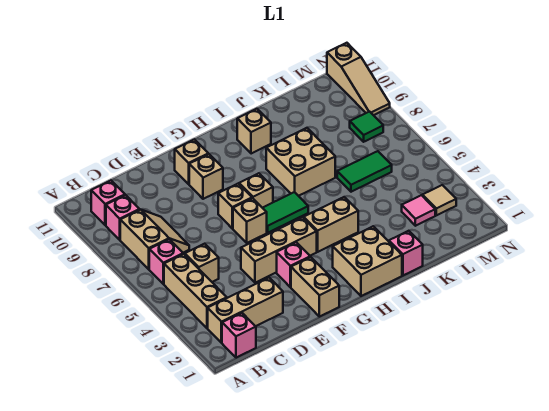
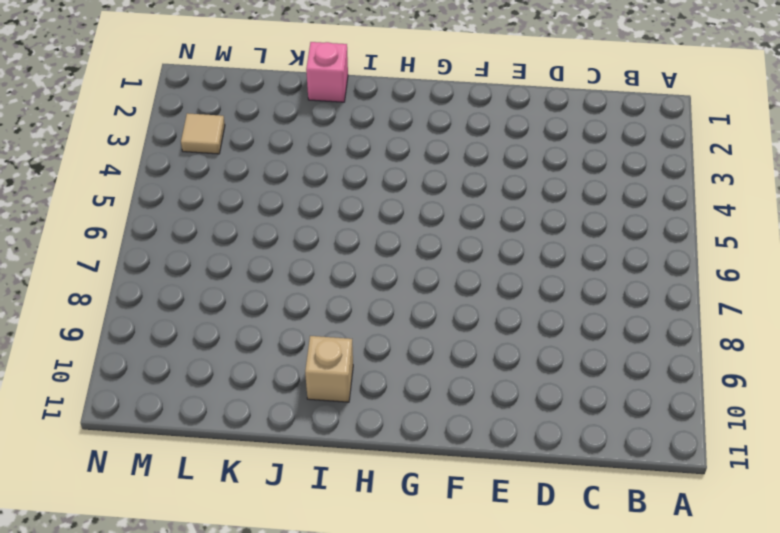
none -> pink 1x1 brick [222,313,256,358]
none -> tan 1x3 brick [208,278,283,343]
none -> tan 1x3 brick [164,254,227,328]

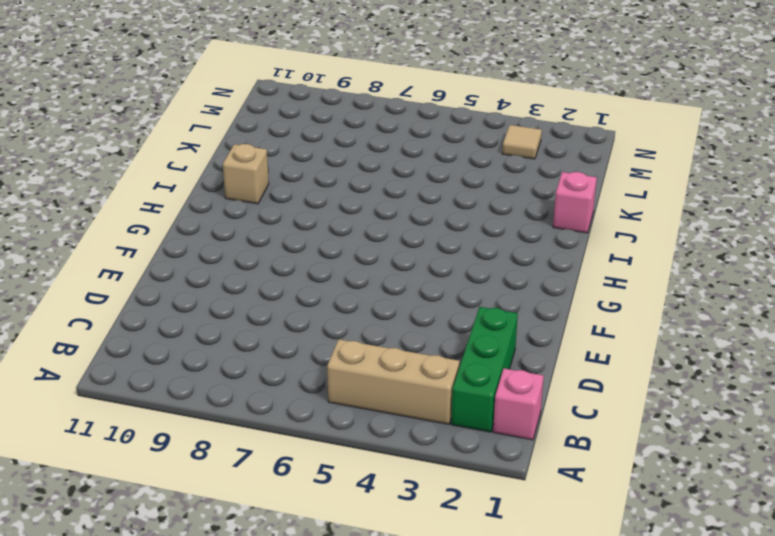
green 1x3 brick [451,307,518,432] -> tan 1x3 brick [208,278,283,343]
none -> pink 1x1 brick [149,239,183,284]
none -> tan 2x2 slope [120,210,189,269]
none -> pink 1x1 brick [106,195,140,240]

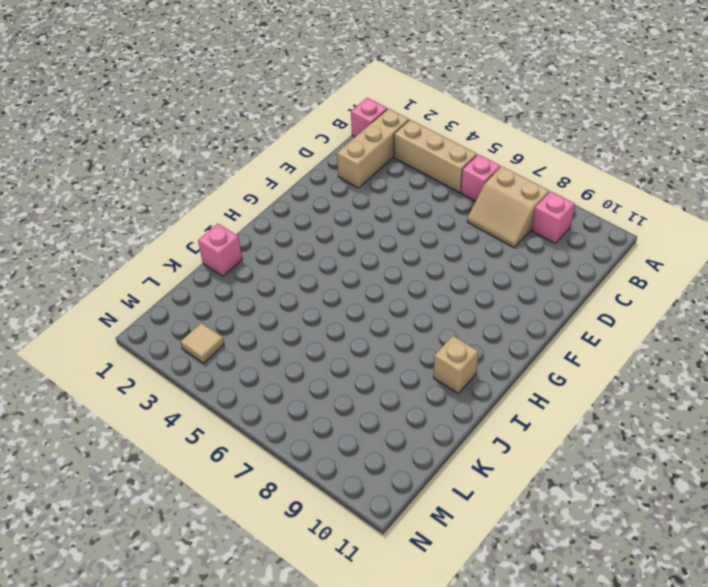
none -> pink 1x1 brick [91,180,125,225]
none -> tan 1x1 brick [185,244,219,282]
none -> tan 1x3 brick [241,217,317,283]

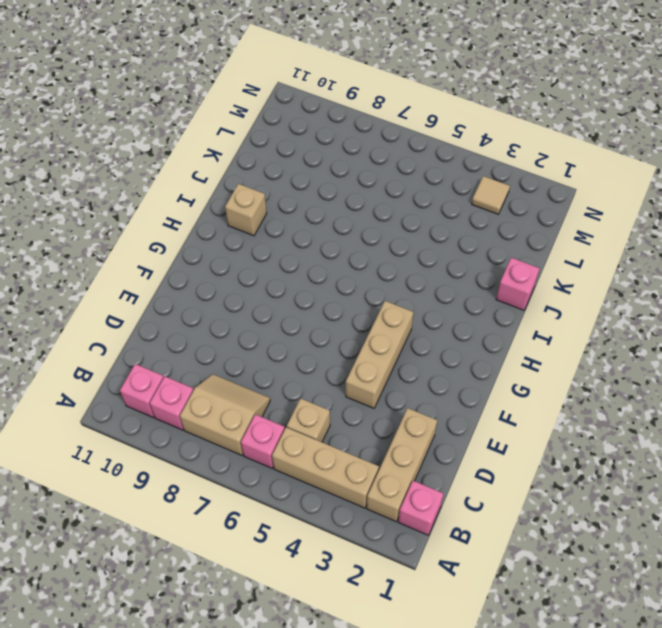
none -> tan 1x2 brick [291,257,339,317]
none -> pink 1x1 brick [277,242,310,287]
none -> tan 1x1 brick [233,198,267,243]

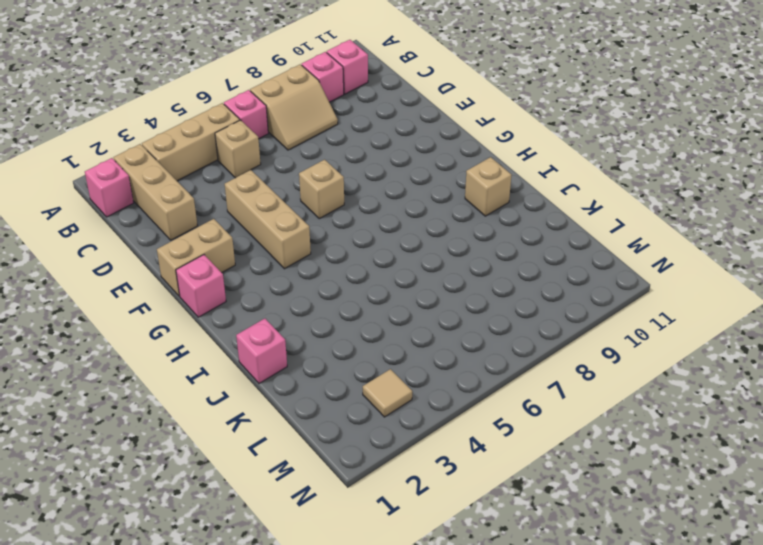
pink 1x1 brick [176,255,226,317] -> pink 1x1 brick moved to [277,242,310,287]
none -> tan 1x1 brick [218,184,252,228]
none -> tan 1x1 brick [189,154,223,199]
none -> tan 1x1 brick [175,139,208,184]

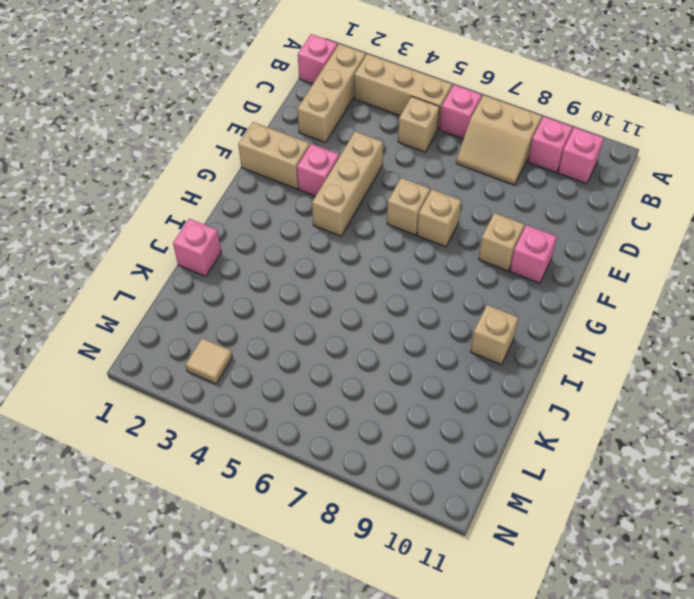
pink 1x1 brick [510,225,557,283] -> tan 1x1 brick [175,139,208,184]
none -> green 1x2 tile [263,192,308,233]
none -> tan 1x1 brick [239,173,273,208]
none -> tan 2x2 brick [333,226,402,296]

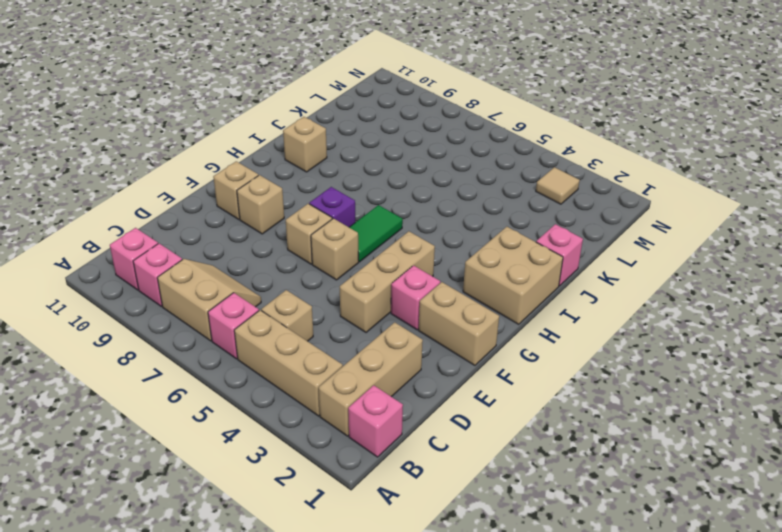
purple 1x1 brick [309,187,355,227] -> tan 1x1 brick [239,173,273,208]
none -> tan 1x2 brick [304,197,358,252]
none -> tan 2x2 brick [266,128,335,196]
none -> green 1x2 tile [337,151,392,192]

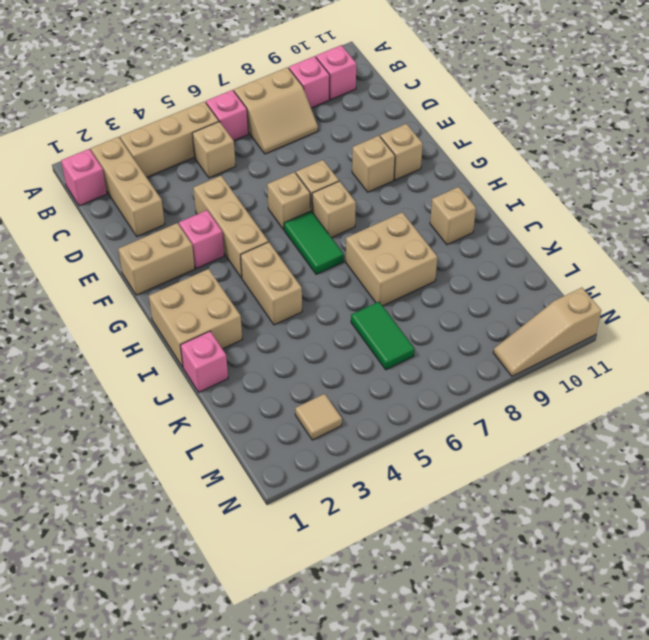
none -> pink 1x1 tile [402,195,435,226]
none -> green 1x1 tile [350,112,383,142]

